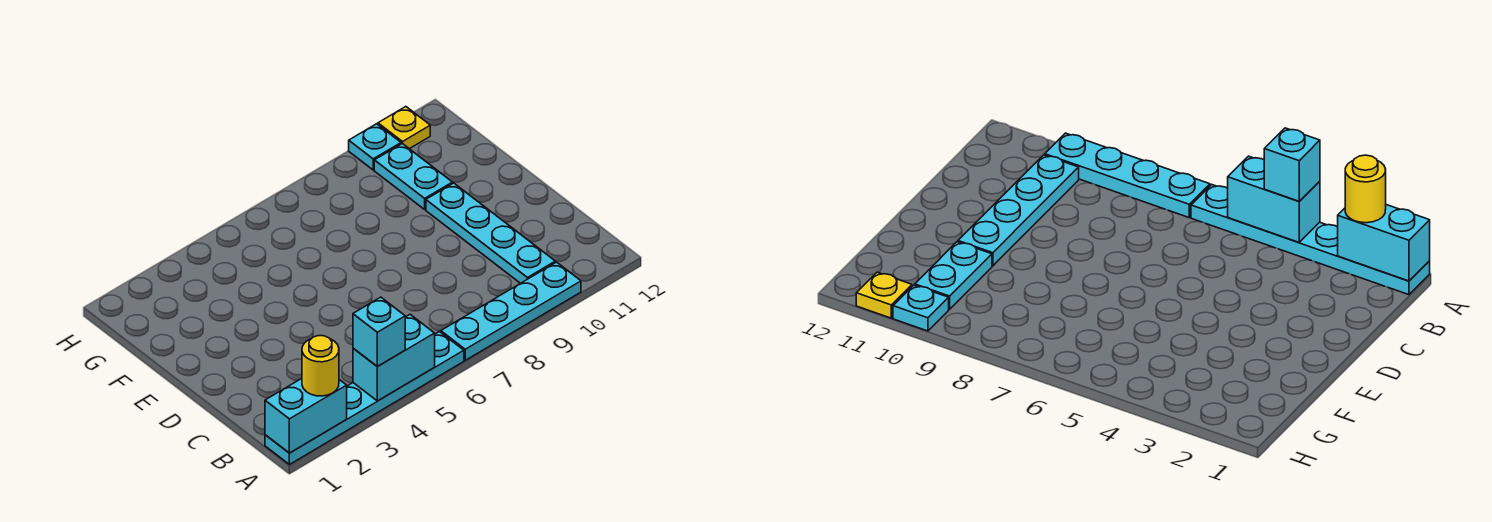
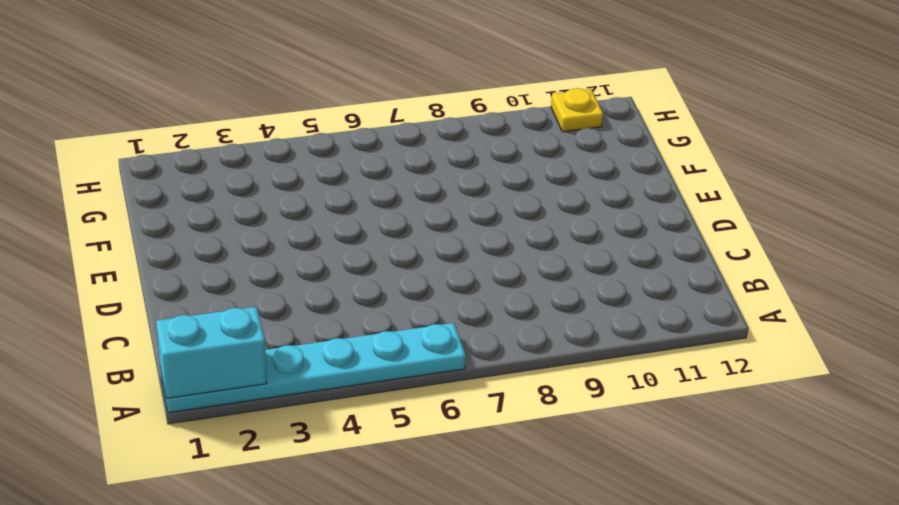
none -> cyan 1x4 plate [441,262,581,360]
none -> cyan 1x4 plate [426,183,555,283]

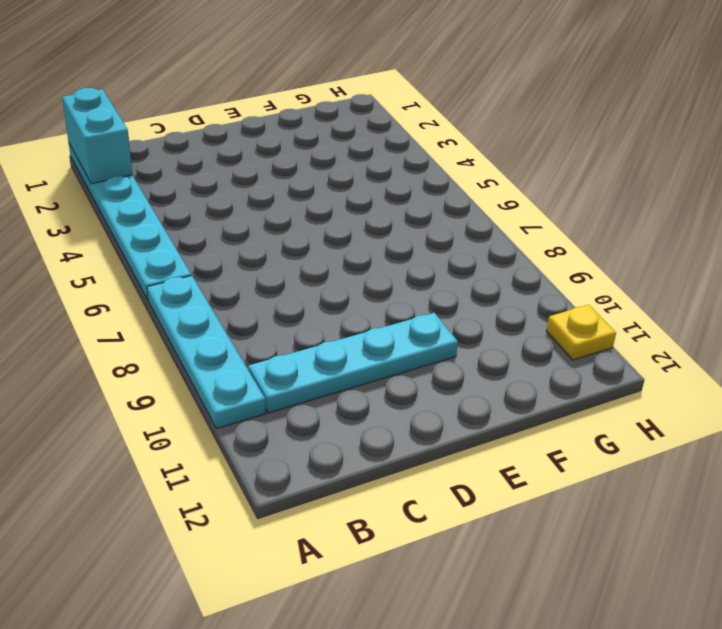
none -> cyan 1x2 plate [374,144,453,209]
none -> cyan 1x1 plate [349,124,401,170]

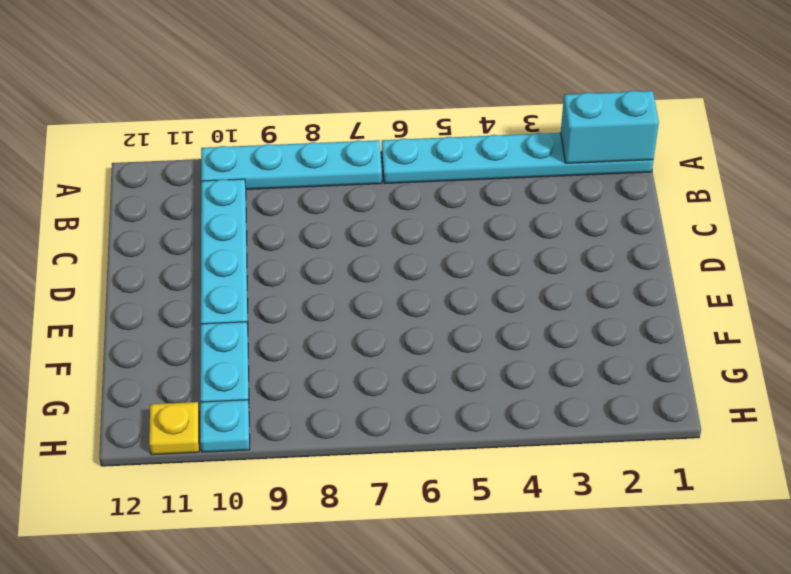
none -> cyan 1x2 brick [353,315,435,401]
none -> yellow 1x1 round brick [302,336,339,396]

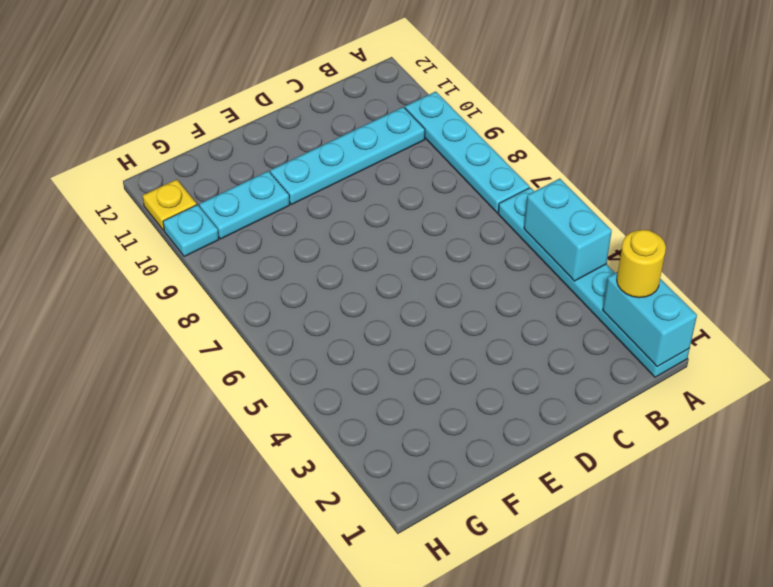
none -> cyan 1x1 brick [353,297,405,367]

